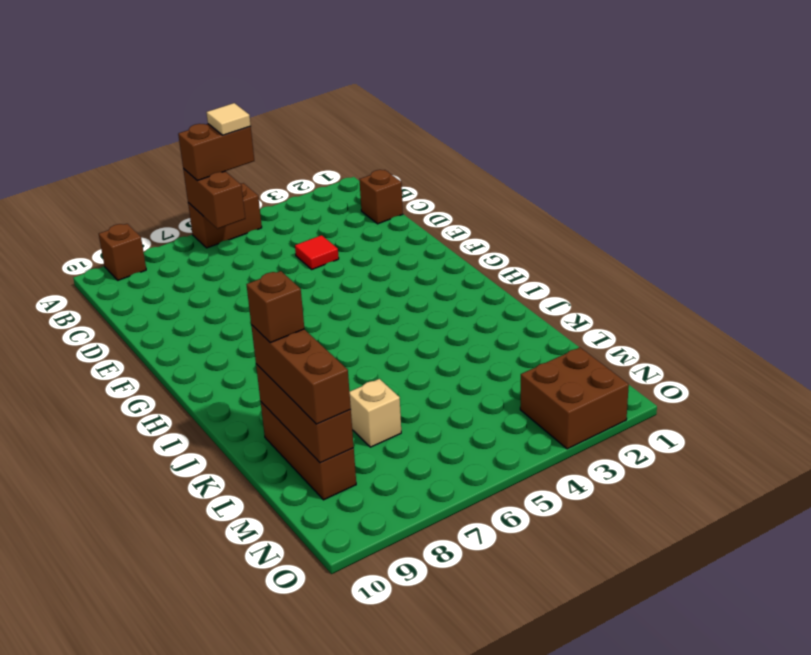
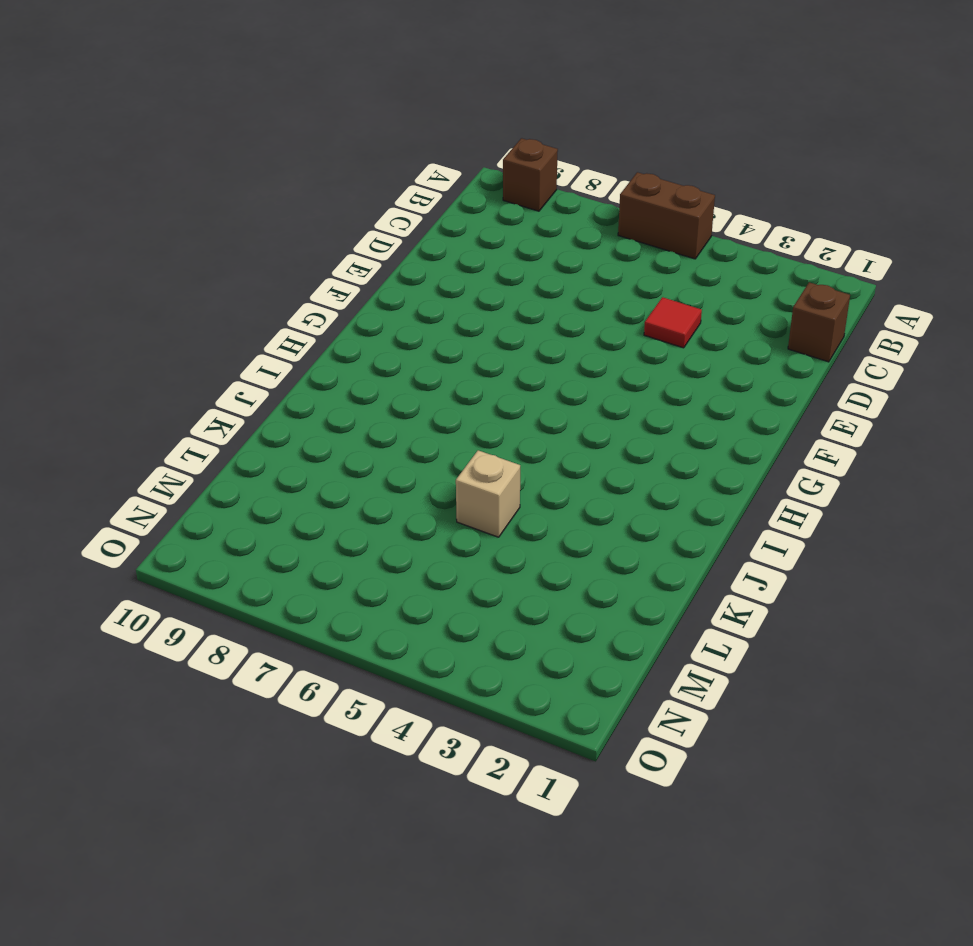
tan 1x1 brick [456,450,520,537] -> tan 1x1 brick moved to [350,379,401,447]
none -> brown 1x3 brick [261,402,356,500]
none -> brown 2x2 brick [520,347,629,449]
none -> brown 1x2 brick [183,169,245,229]

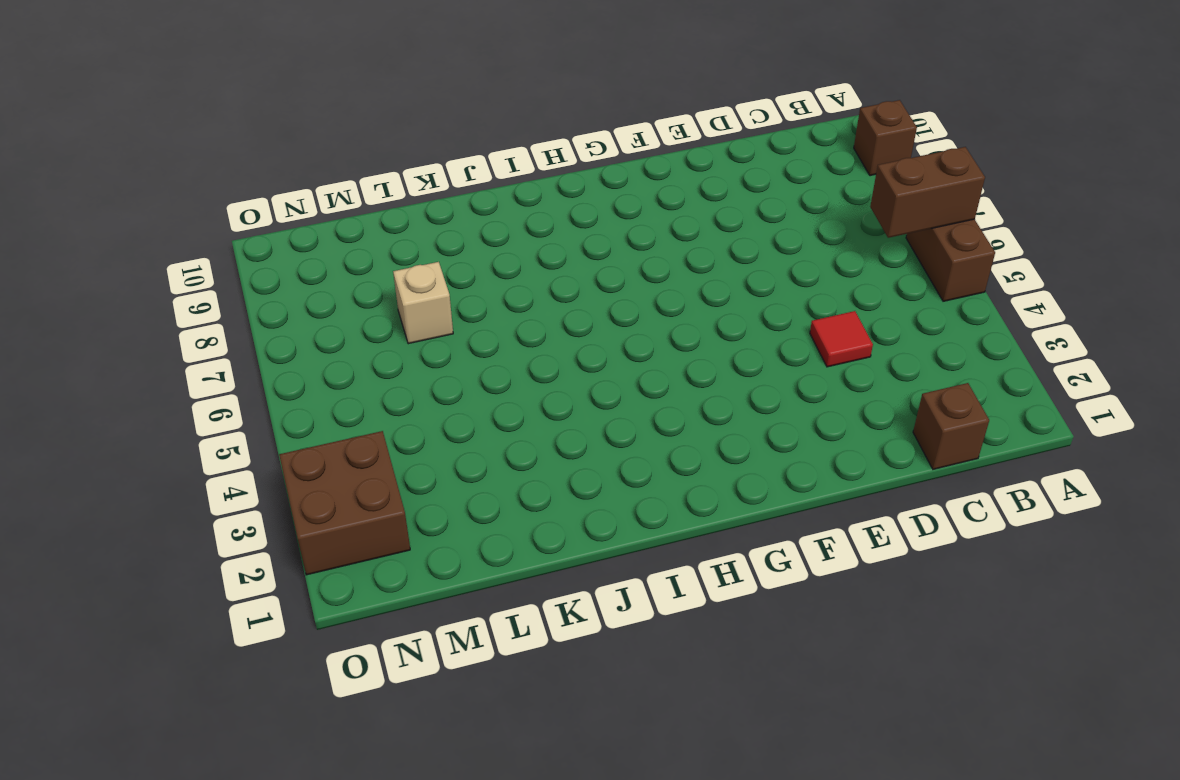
none -> brown 1x3 brick [261,402,356,500]
none -> brown 1x3 brick [256,364,354,463]
none -> brown 1x2 brick [178,124,254,181]

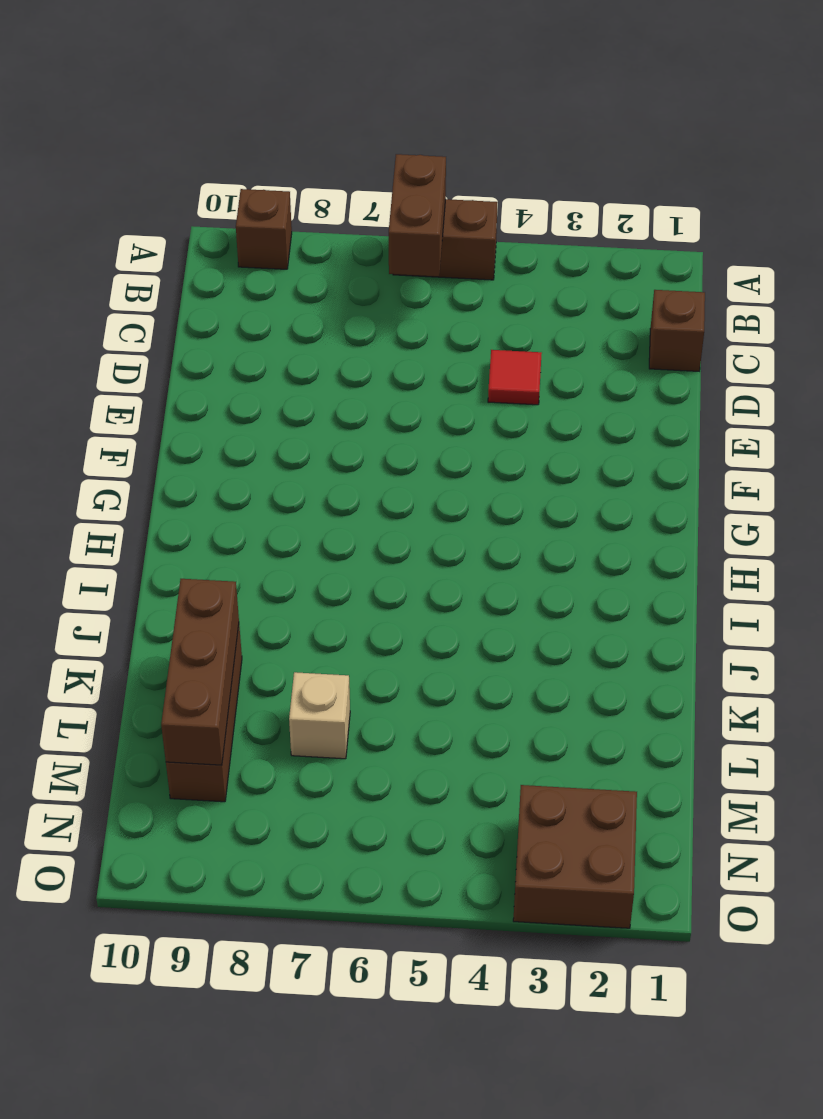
none -> brown 1x2 brick [178,124,254,181]
none -> brown 1x3 brick [251,325,351,424]
none -> tan 1x1 tile [206,103,251,135]

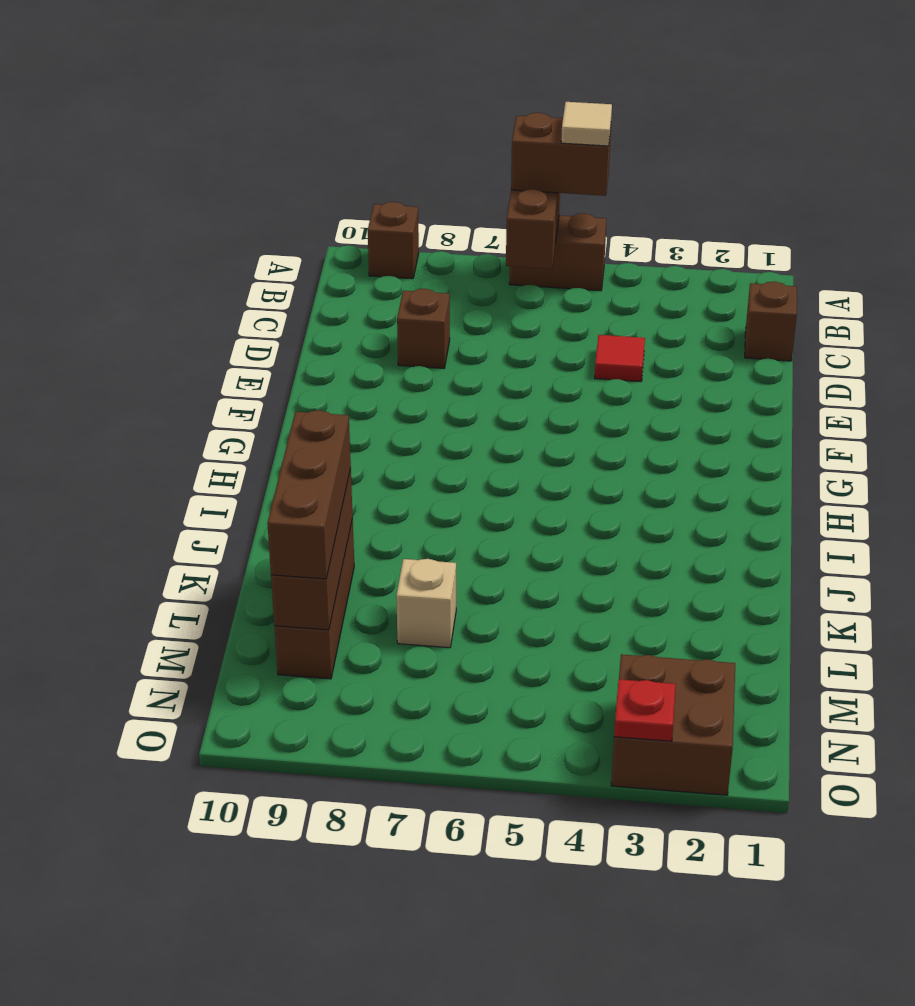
brown 1x1 brick [397,289,450,368] -> brown 1x1 brick moved to [246,271,304,343]
red 1x1 plate [614,679,676,741] -> none

